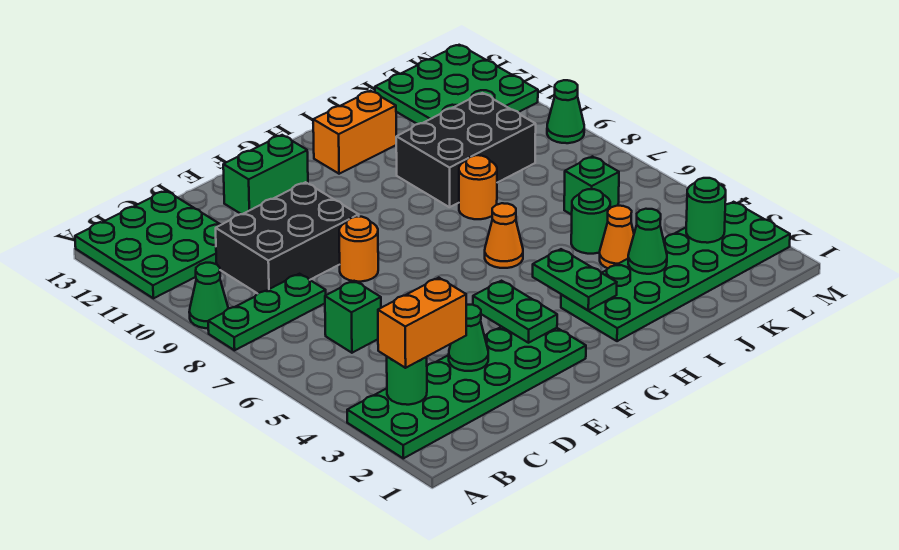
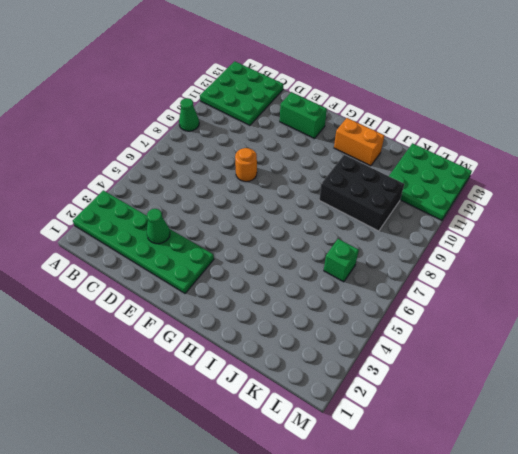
none -> green 1x3 plate [208,274,326,350]
none -> green 1x1 brick [325,281,381,353]
none -> black 2x3 brick [216,182,359,294]

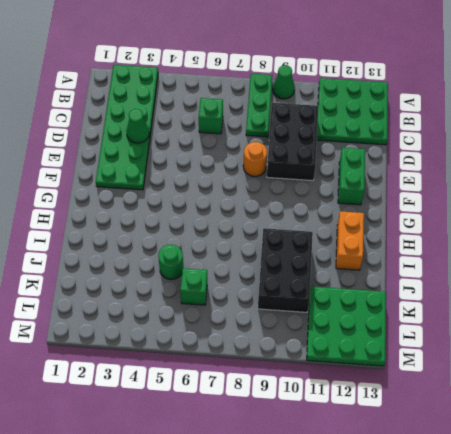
none -> green 2x6 plate [561,202,790,341]
none -> orange 1x1 cone [485,203,523,268]
none -> orange 1x1 round brick [459,155,497,219]

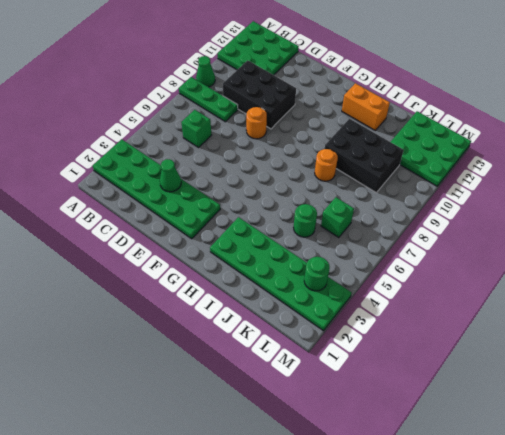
none -> green 1x2 brick [223,135,308,214]
none -> orange 1x1 cone [485,203,523,268]
none -> orange 1x1 cone [600,206,634,268]

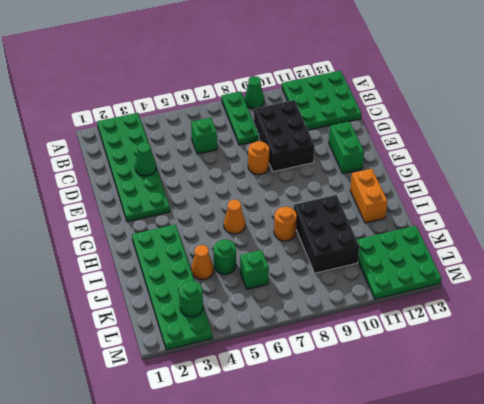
none -> green 1x1 cone [547,80,584,143]
none -> green 1x1 round brick [387,357,427,405]
none -> green 1x2 plate [473,281,557,343]

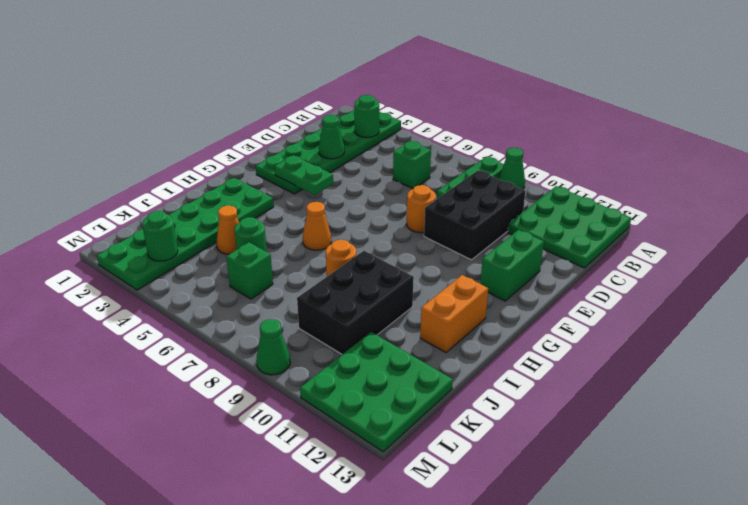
none -> green 1x2 plate [533,249,617,310]
none -> green 1x1 cone [628,209,667,274]
none -> orange 1x2 brick [378,278,466,368]

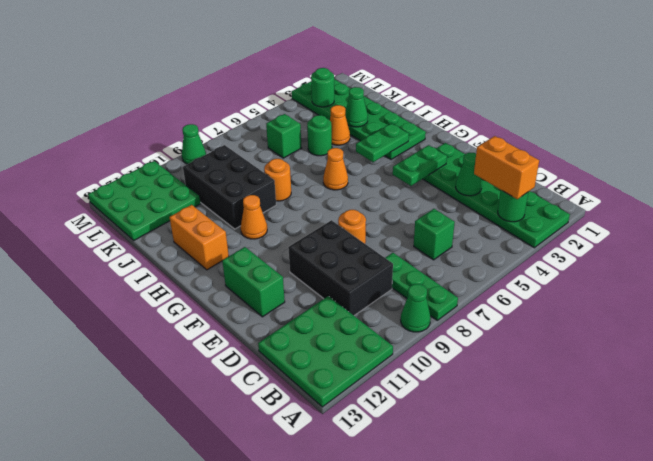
orange 1x1 cone [241,195,267,239] -> none

